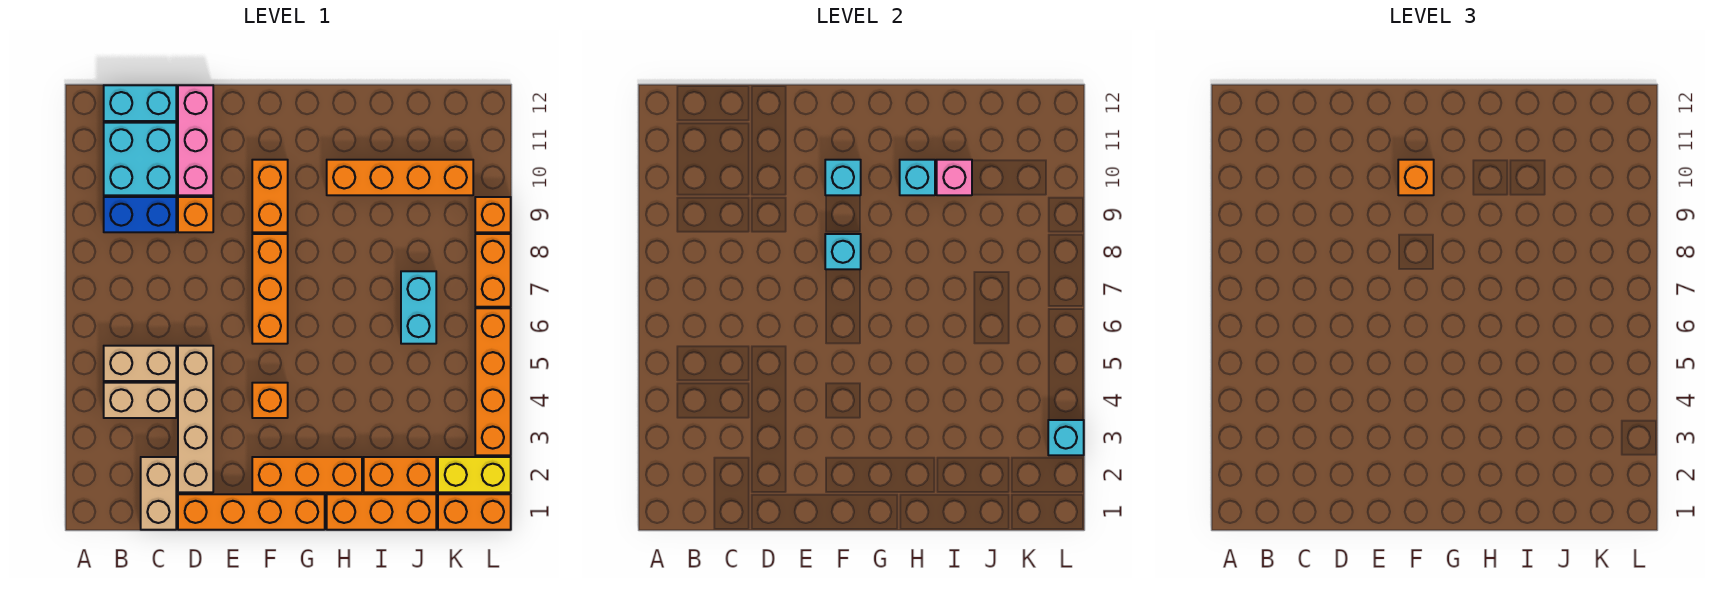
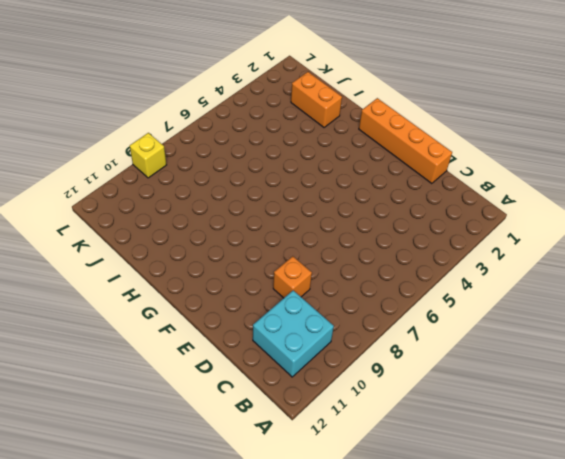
yellow 1x1 brick [130,133,166,178] -> orange 1x1 brick [475,197,511,232]
none -> tan 1x2 brick [104,383,176,418]
none -> tan 1x2 brick [104,346,176,381]
none -> blue 1x2 brick [104,197,176,232]

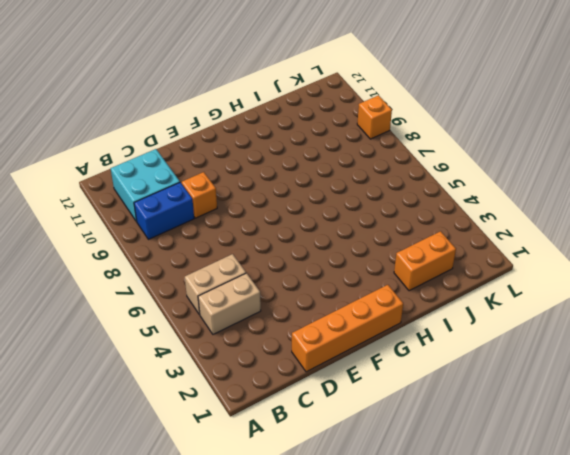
none -> cyan 1x2 brick [104,85,176,121]
none -> tan 1x2 brick [141,457,176,530]
none -> tan 1x4 brick [178,346,213,492]

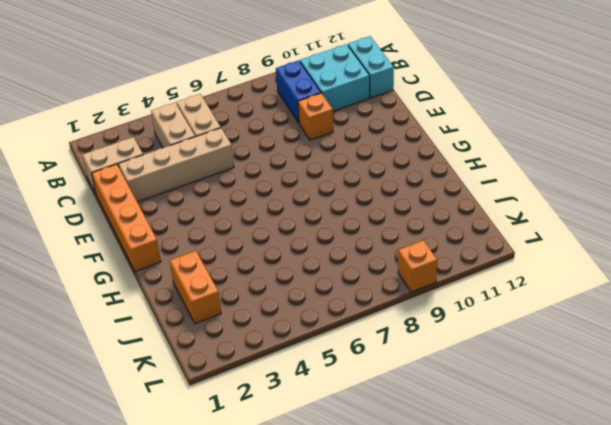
none -> pink 1x3 brick [178,85,213,195]
none -> orange 1x3 brick [252,457,362,492]
none -> orange 1x1 brick [252,383,288,418]

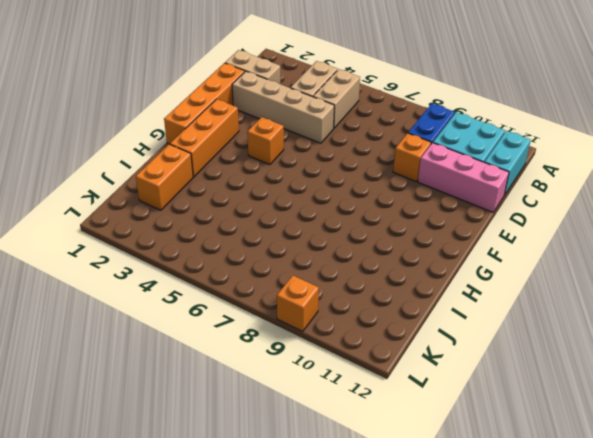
none -> orange 1x3 brick [252,234,288,344]
none -> orange 1x2 brick [252,160,288,232]
none -> orange 1x3 brick [327,494,436,530]

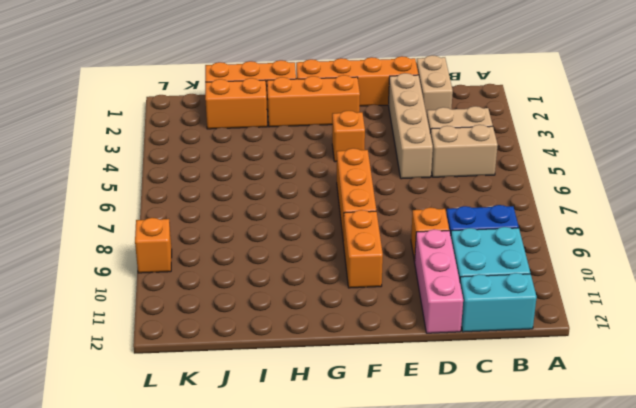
none -> orange 1x4 brick [327,160,473,195]
none -> cyan 1x2 brick [401,271,436,344]
none -> orange 1x2 brick [438,494,511,530]

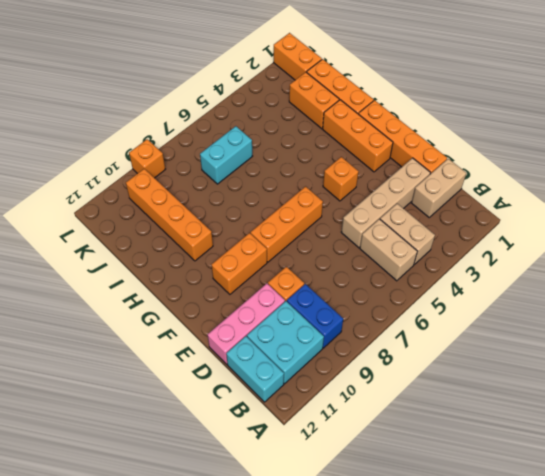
none -> yellow 1x2 brick [438,457,511,492]
none -> orange 1x4 brick [475,308,511,455]
none -> orange 1x2 brick [475,234,511,307]

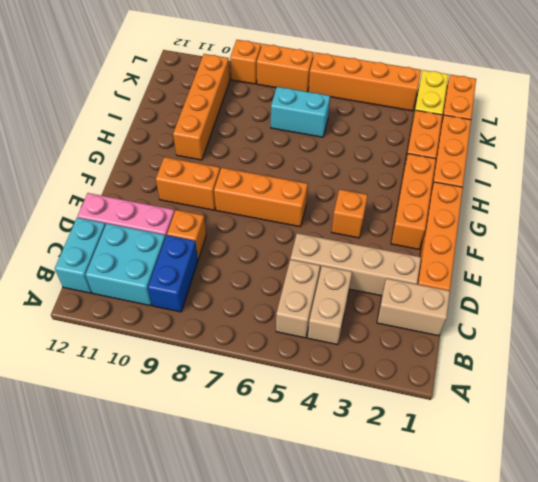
none -> cyan 1x1 brick [825,234,861,269]
none -> cyan 1x1 brick [825,160,861,195]
none -> cyan 1x1 brick [900,160,935,195]

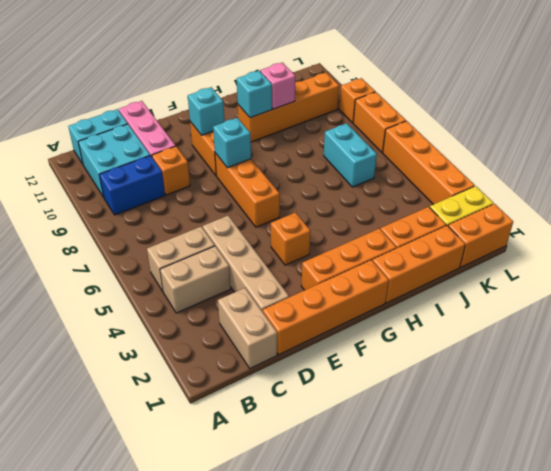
none -> cyan 1x1 brick [1048,420,1084,455]
none -> orange 1x1 brick [1398,160,1434,195]

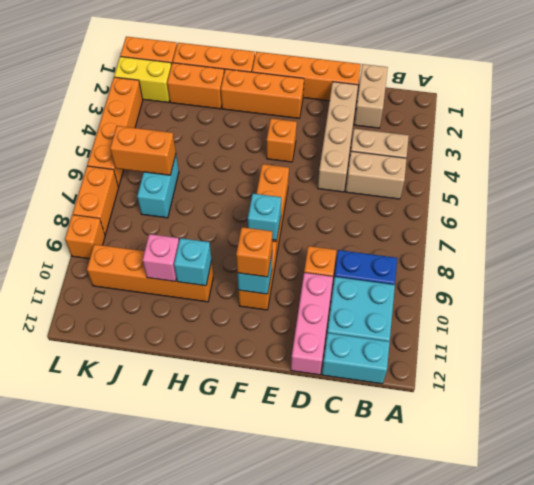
orange 1x2 brick [110,126,176,175] -> none
none -> cyan 1x1 brick [1048,420,1084,455]

